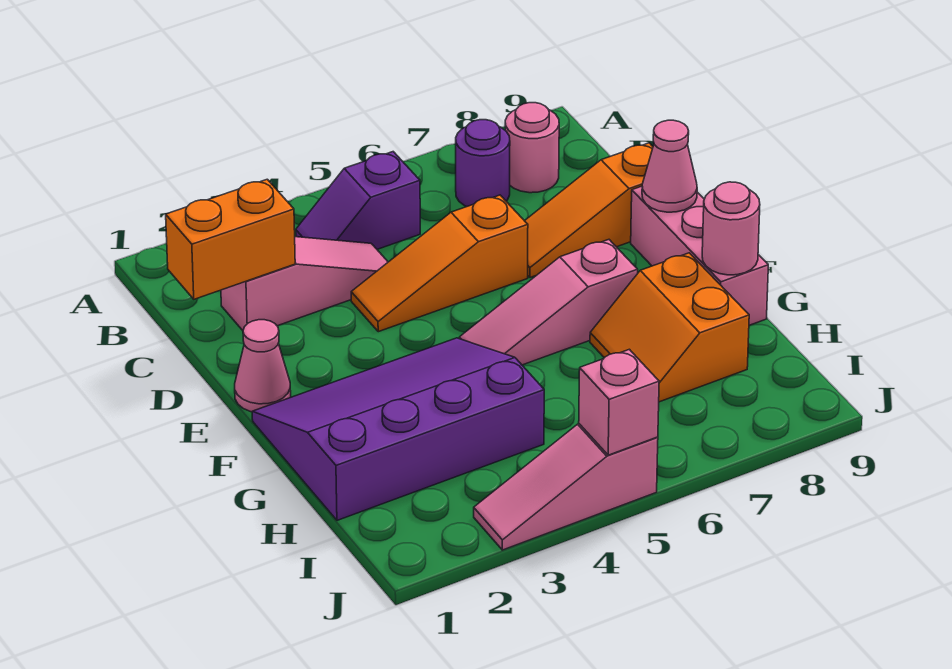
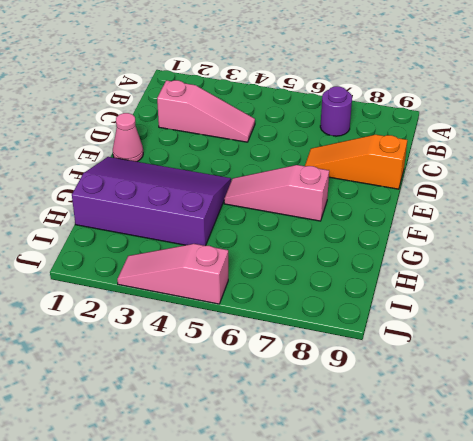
none -> purple 1x2 slope [296,152,420,249]
none -> pink 1x1 round brick [505,103,559,193]
none -> orange 1x3 slope [351,195,528,332]

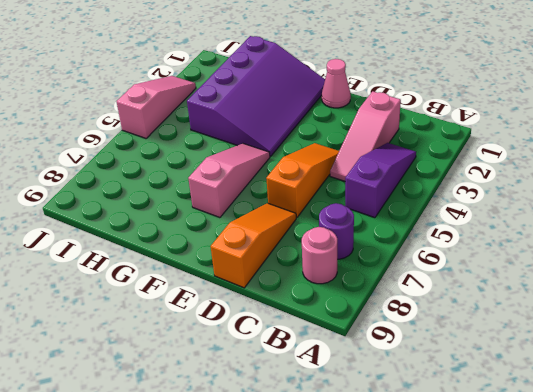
purple 1x3 slope [345,143,416,218] -> purple 1x2 slope [296,152,420,249]
none -> pink 1x3 brick [631,186,768,325]
none -> orange 2x2 slope [590,253,749,402]
none -> orange 1x2 brick [166,179,295,299]

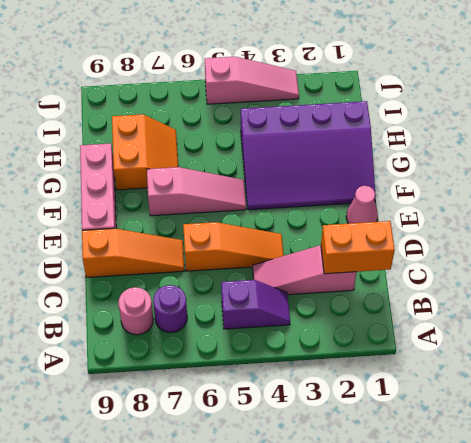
none -> pink 1x1 cone [642,120,697,212]
none -> pink 1x1 round brick [702,182,760,275]
none -> pink 1x1 brick [579,349,659,455]

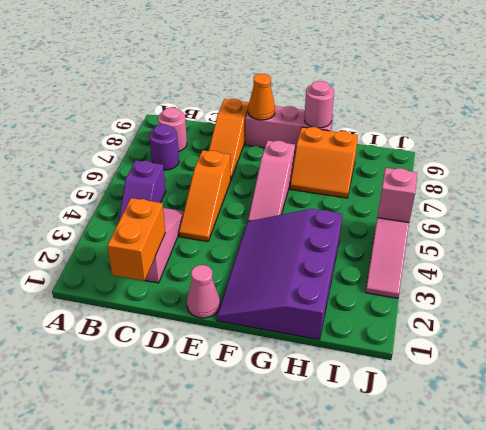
orange 1x1 cone [248,74,275,120] -> pink 1x1 cone [642,120,697,212]

